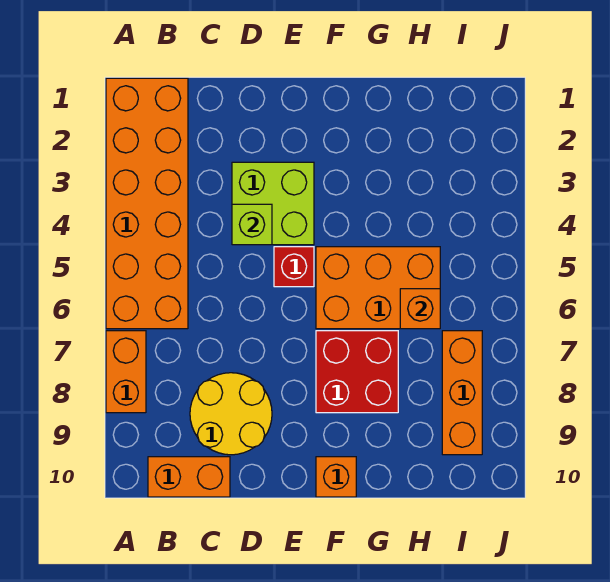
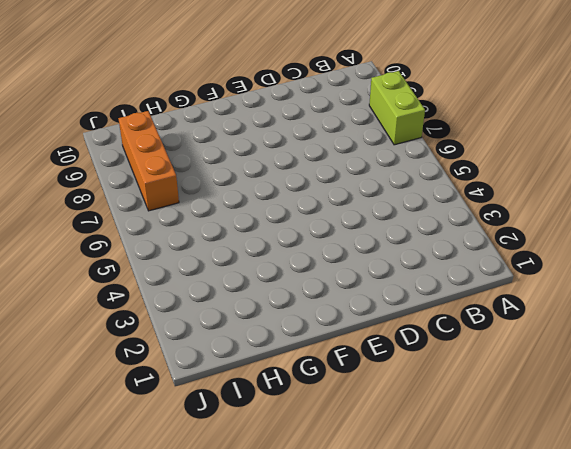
lime 1x2 brick [369,71,425,145] -> orange 1x2 brick [106,331,146,413]
none -> orange 2x6 brick [106,78,188,329]
none -> orange 1x2 brick [148,457,230,497]
none -> yellow 2x2 round brick [190,373,272,455]

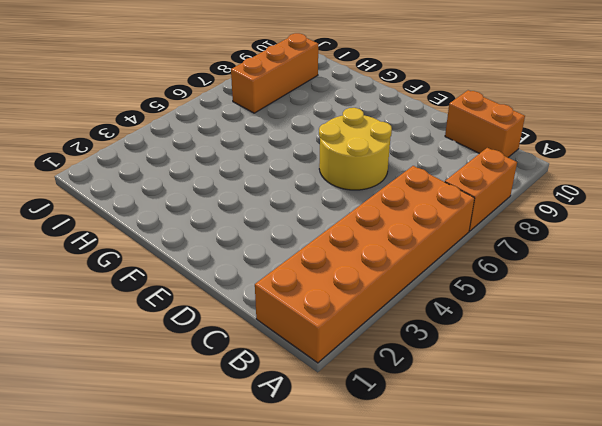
yellow 2x2 round brick [319,108,392,190] -> yellow 2x2 round brick moved to [190,373,272,455]
none -> lime 2x2 brick [232,162,314,245]
none -> red 1x1 brick [274,247,314,287]
none -> orange 2x3 brick [316,247,440,329]

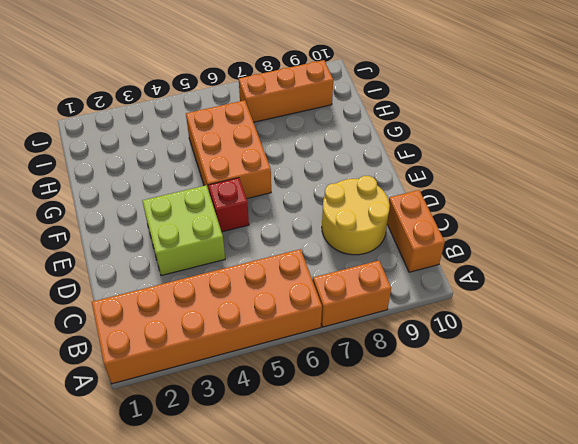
none -> red 2x2 brick [316,331,398,413]
none -> orange 1x1 brick [316,457,356,497]
none -> lime 1x1 brick [232,204,272,245]

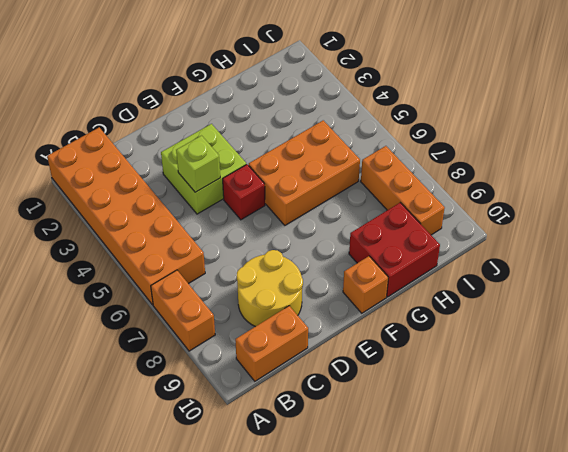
red 2x2 brick [349,203,440,297] -> red 2x2 brick moved to [316,331,398,413]
none -> orange 1x1 brick [400,289,440,329]

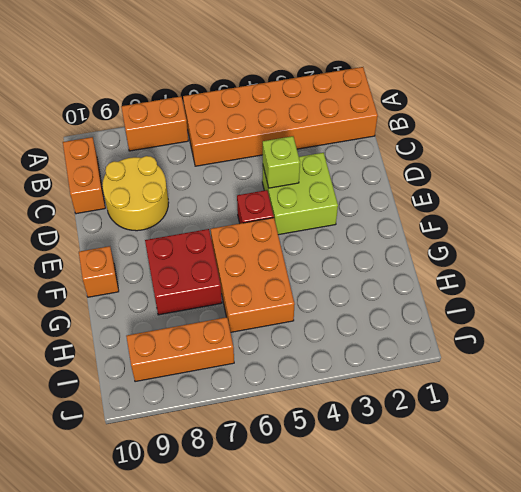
none -> orange 1x1 brick [400,289,440,329]

